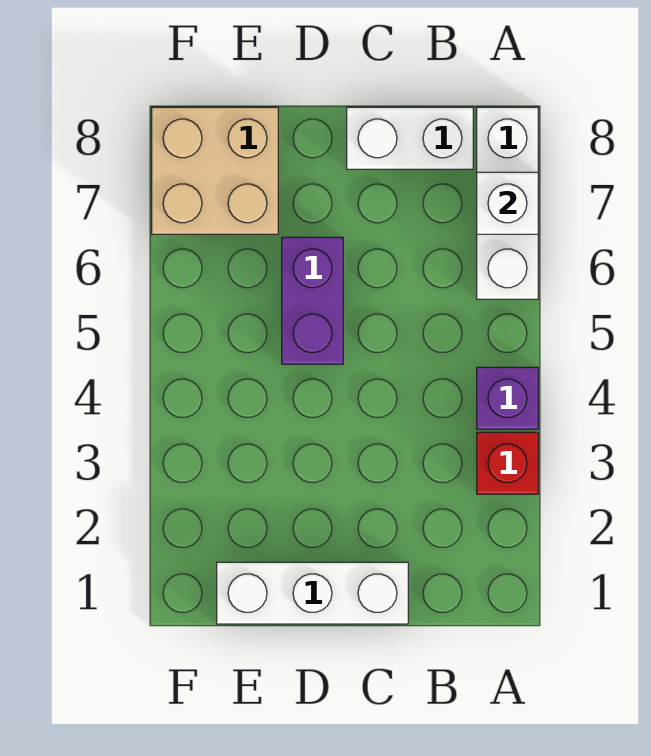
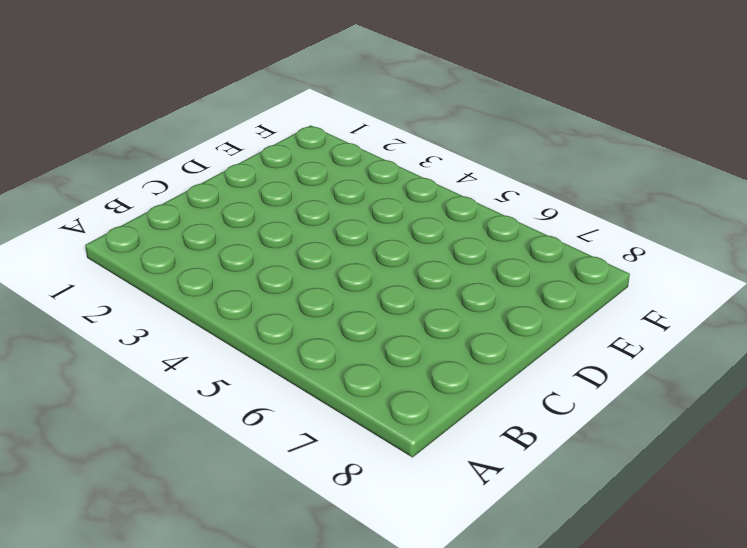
none -> red 1x1 brick [477,432,538,494]
none -> purple 1x1 brick [477,367,538,429]

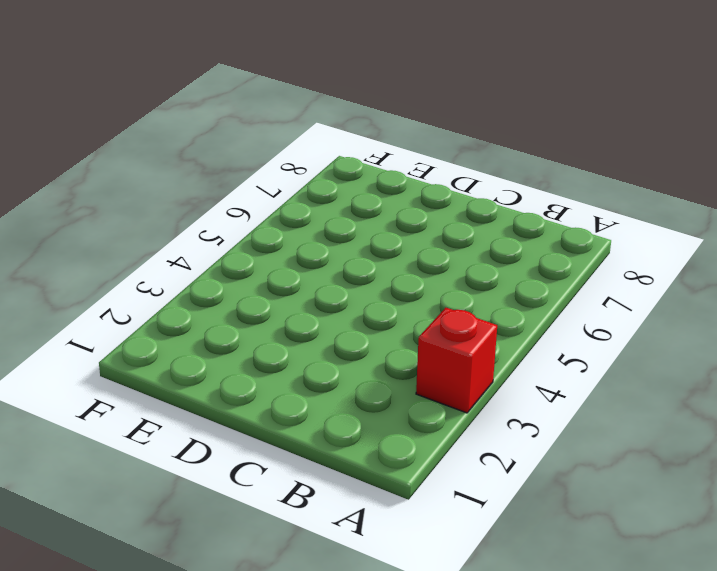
none -> purple 1x1 brick [477,367,538,429]
none -> white 1x3 brick [477,107,538,299]

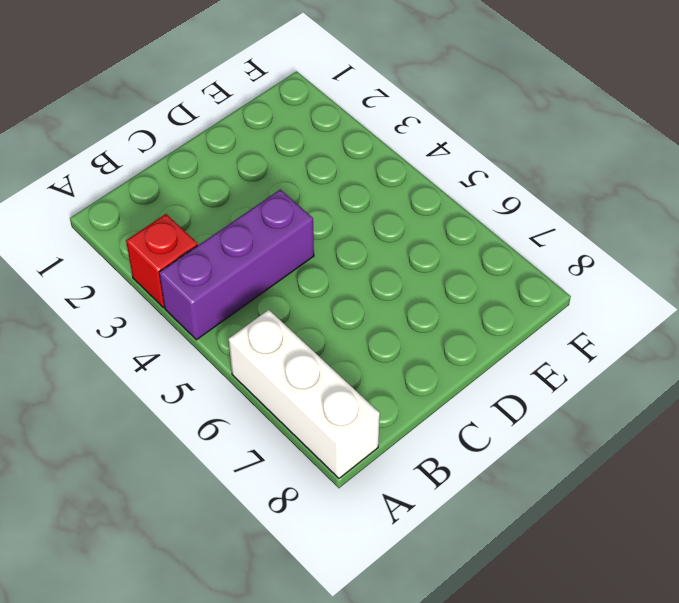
purple 1x3 brick [159,190,314,340] -> purple 1x1 brick [477,367,538,429]
none -> white 1x2 brick [347,107,473,169]
none -> white 1x3 brick [217,562,408,624]

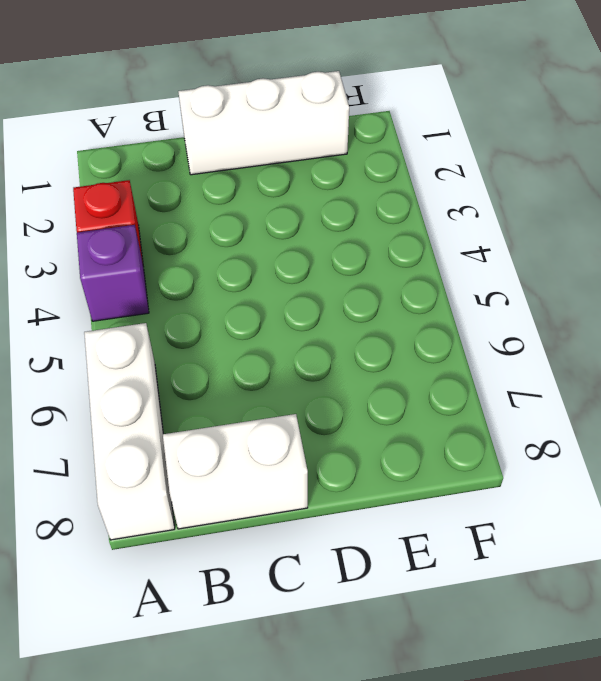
none -> purple 1x2 brick [282,237,343,364]
none -> tan 2x2 brick [152,107,278,234]

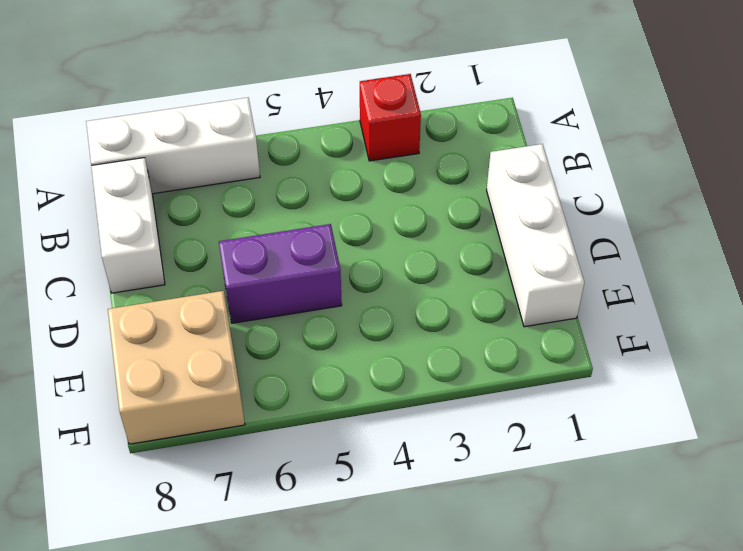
none -> purple 1x1 brick [477,367,538,429]
none -> white 1x1 brick [477,172,538,234]

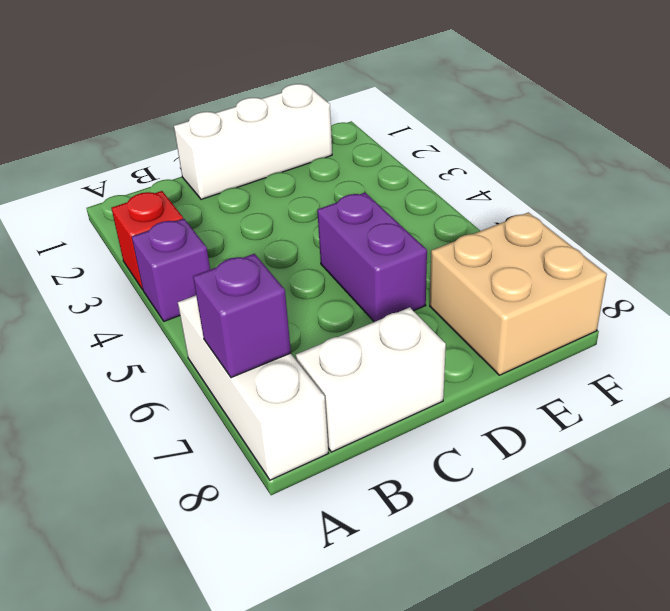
purple 1x1 brick [193,254,291,378] -> white 1x1 brick [477,172,538,234]

